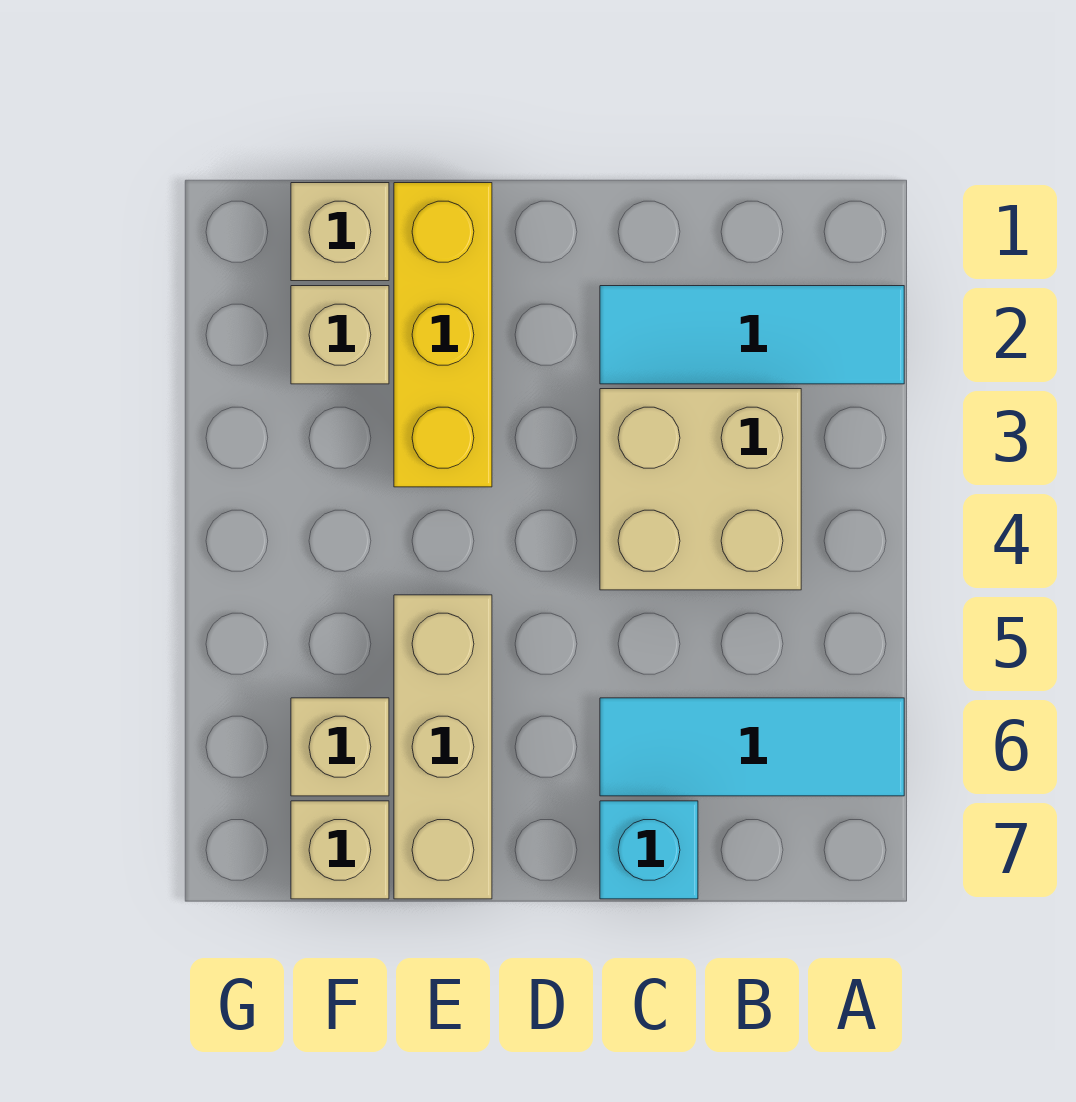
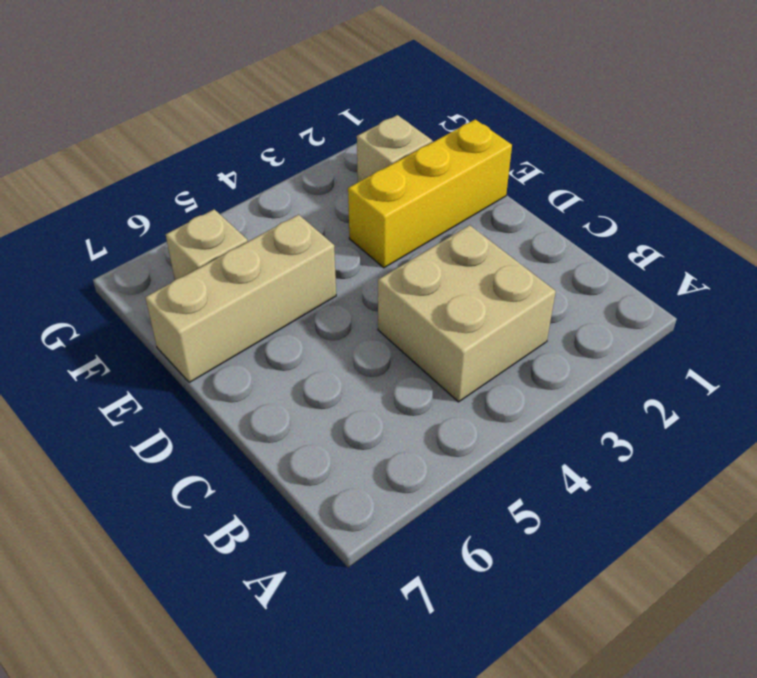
none -> cyan 1x3 tile [600,286,904,384]
none -> cyan 1x3 tile [600,698,904,796]

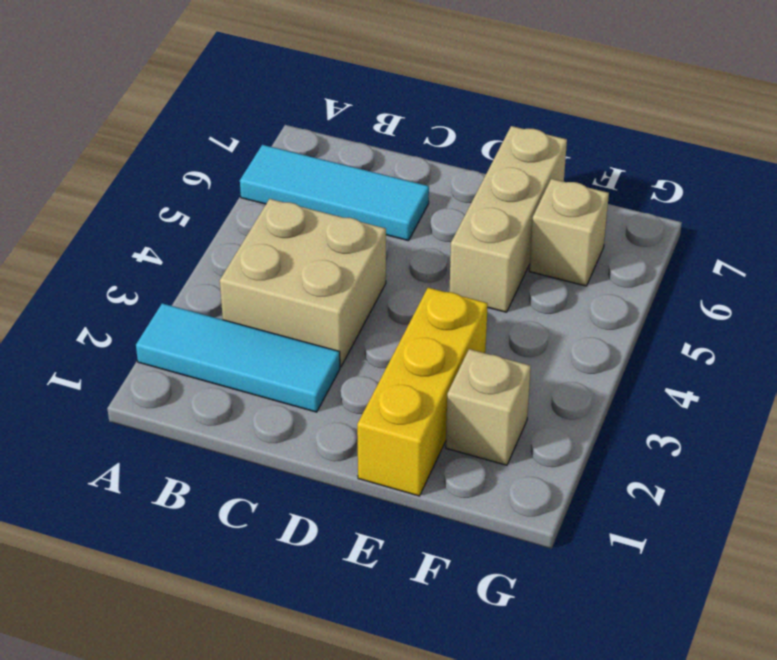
none -> cyan 1x1 brick [600,801,698,899]
none -> tan 1x1 brick [291,183,389,281]

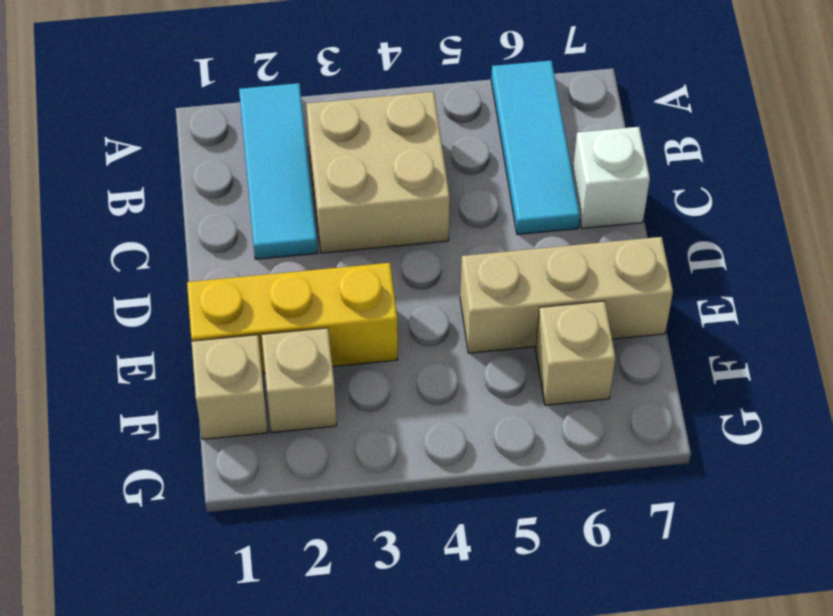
white 1x1 brick [573,127,650,228] -> cyan 1x1 brick [600,801,698,899]
none -> tan 1x1 brick [291,801,389,899]

